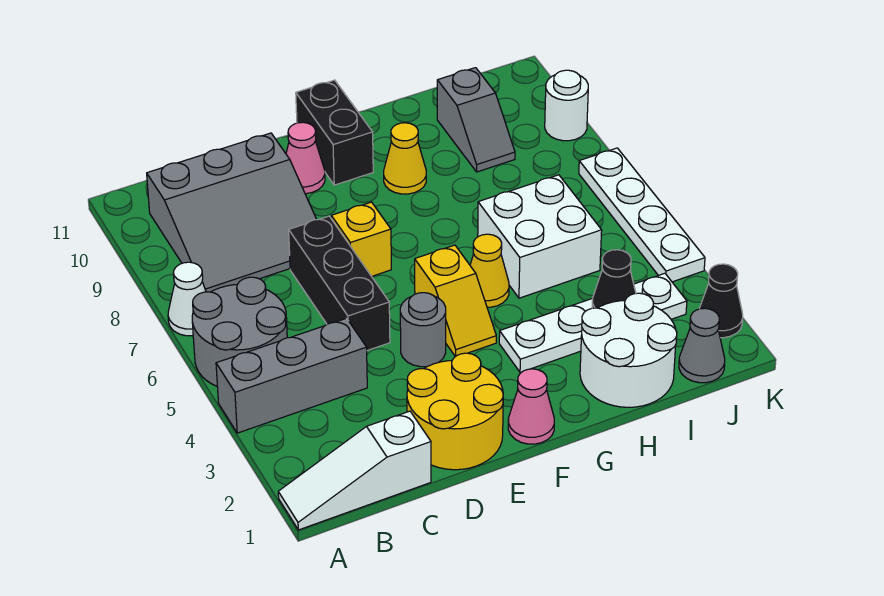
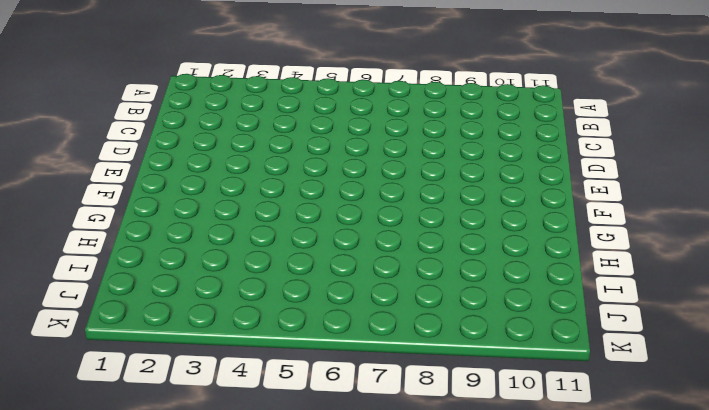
none -> white 1x3 slope [278,411,431,530]
none -> grey 1x3 brick [216,318,367,433]
none -> grey 2x2 round brick [192,277,287,386]

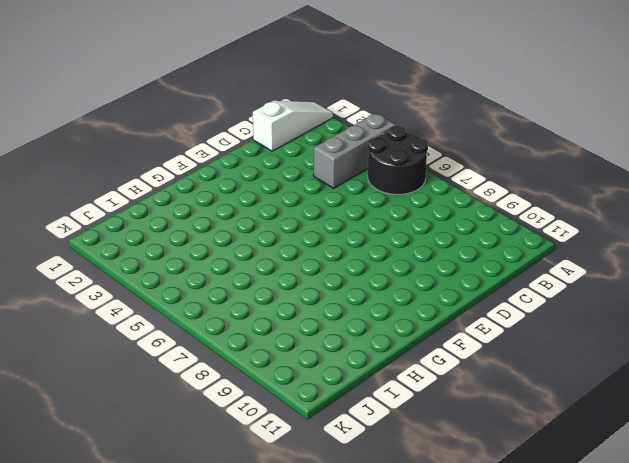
black 2x2 round brick [368,126,428,194] -> grey 2x2 round brick [192,277,287,386]
none -> white 1x1 cone [168,262,206,336]
none -> grey 3x3 slope [147,133,317,292]
none -> yellow 2x2 round brick [407,353,503,470]

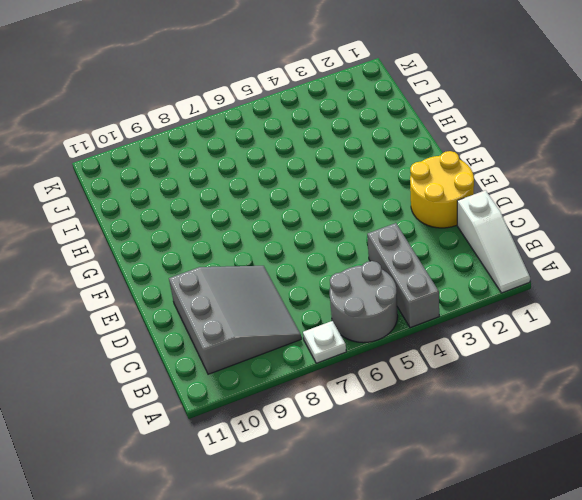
white 1x1 plate [303,321,346,363] -> white 1x1 cone [168,262,206,336]
none -> black 1x3 brick [289,216,390,351]
none -> grey 1x1 round brick [400,293,446,367]
none -> yellow 1x1 brick [331,202,391,276]

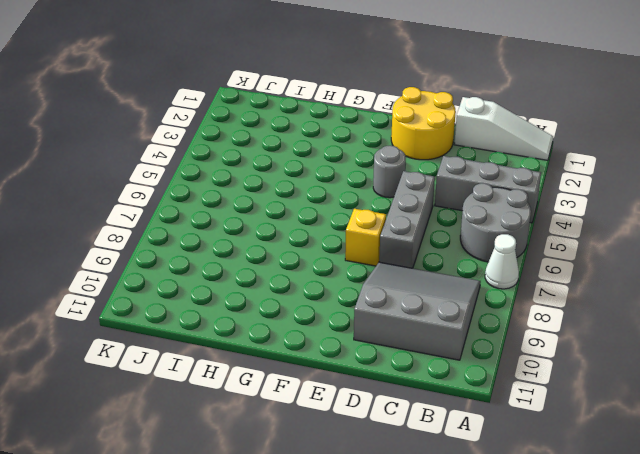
grey 1x3 brick [379,171,435,268] -> black 1x3 brick [289,216,390,351]
none -> pink 1x1 cone [286,122,325,194]
none -> pink 1x1 cone [508,369,554,444]
none -> yellow 1x2 slope [415,245,496,357]

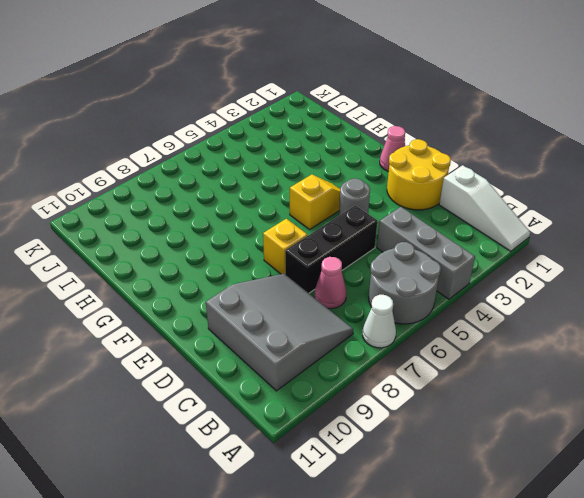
pink 1x1 cone [315,257,346,308] -> pink 1x1 cone moved to [286,122,325,194]
none -> black 1x2 brick [296,80,373,185]
none -> white 1x4 plate [499,273,687,372]
none -> yellow 1x1 cone [470,234,509,307]

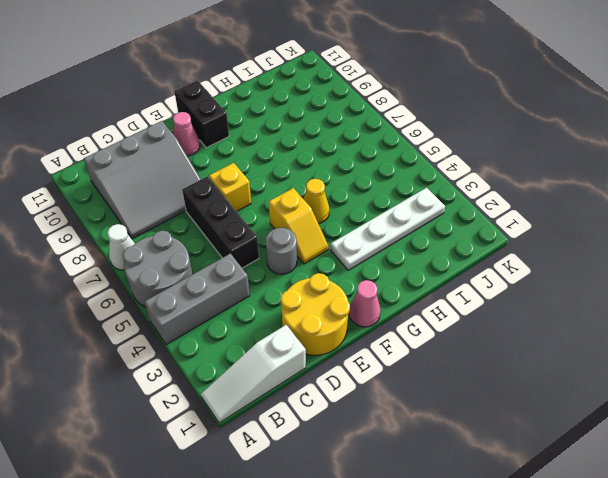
none -> yellow 1x1 cone [384,123,426,194]
none -> white 2x2 round brick [580,293,677,407]
none -> white 2x2 brick [478,175,602,298]

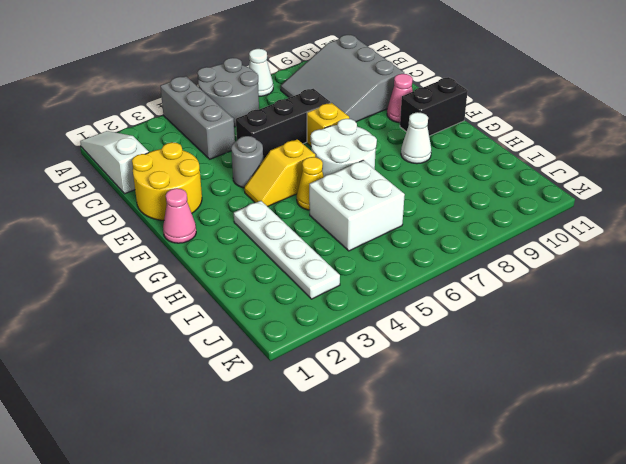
white 2x2 round brick [311,119,377,177] -> white 2x2 round brick moved to [580,293,677,407]
white 1x1 cone [401,112,431,164] -> yellow 1x1 cone [384,123,426,194]
none -> grey 1x2 slope [437,68,515,172]
none -> grey 1x1 cone [679,308,725,383]
none -> black 1x1 cone [699,264,743,338]

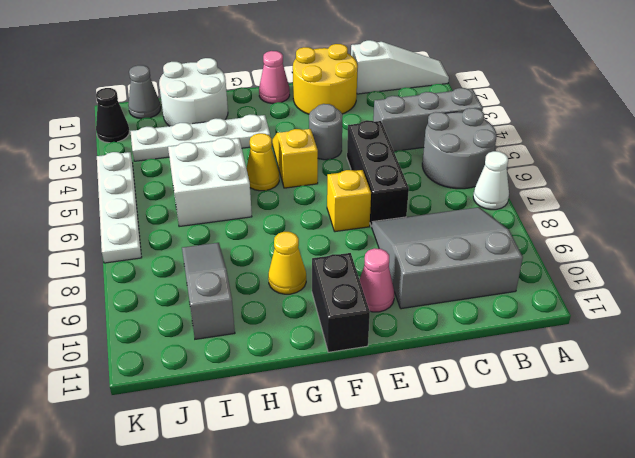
grey 1x3 slope [182,243,235,339] -> grey 1x2 slope [437,68,515,172]
none -> white 1x1 round brick [545,70,588,141]
none -> black 1x1 cone [592,250,636,308]

